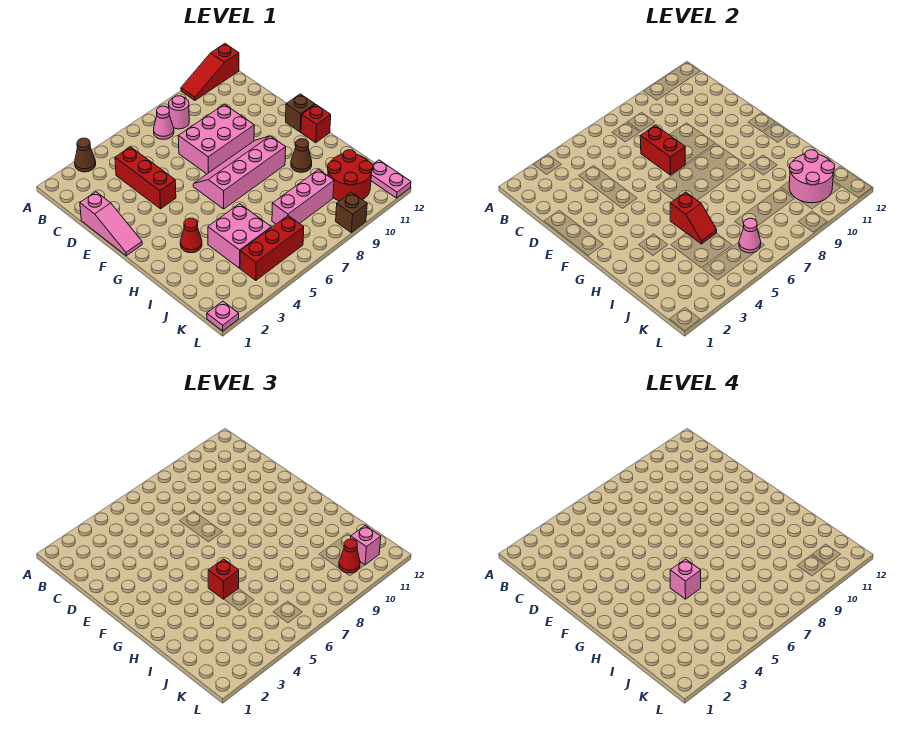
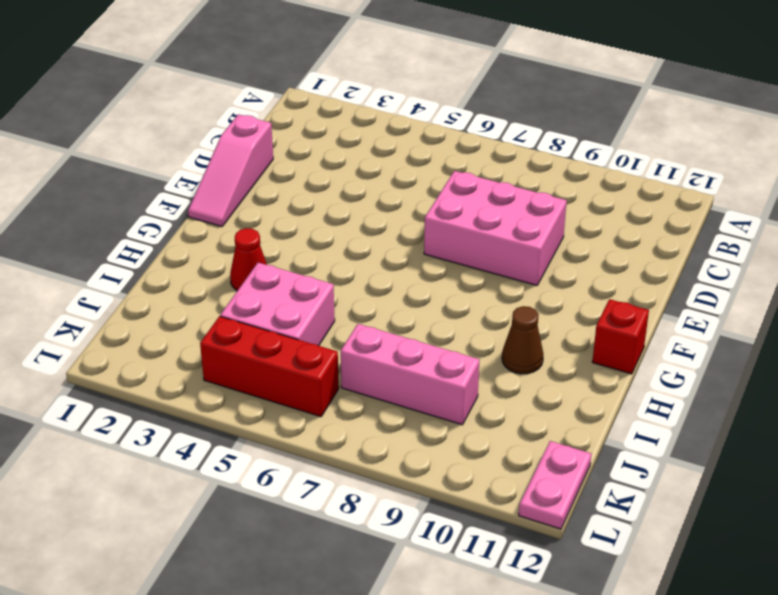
none -> brown 1x1 cone [75,138,96,172]
none -> red 1x3 slope [181,44,239,101]
none -> pink 1x1 cone [154,106,174,139]

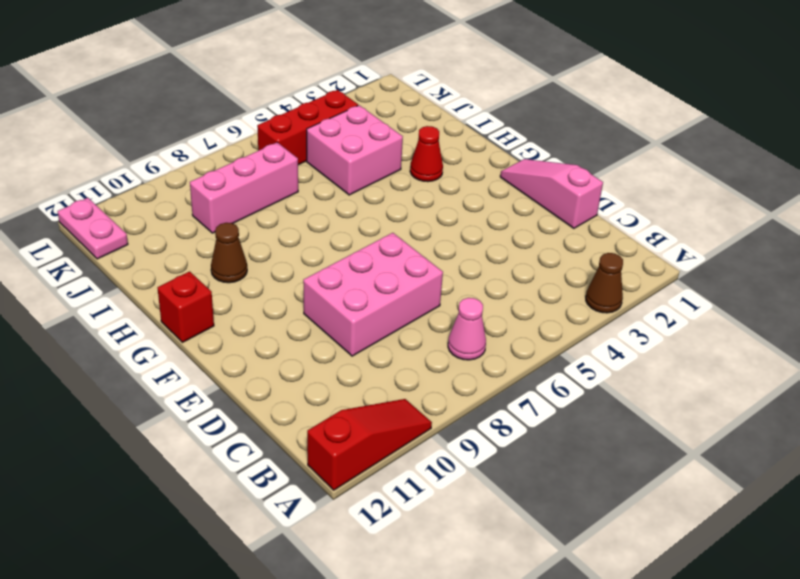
none -> pink 1x1 round brick [169,96,189,129]
none -> red 1x3 brick [115,147,176,209]
none -> pink 2x4 slope [193,136,286,209]

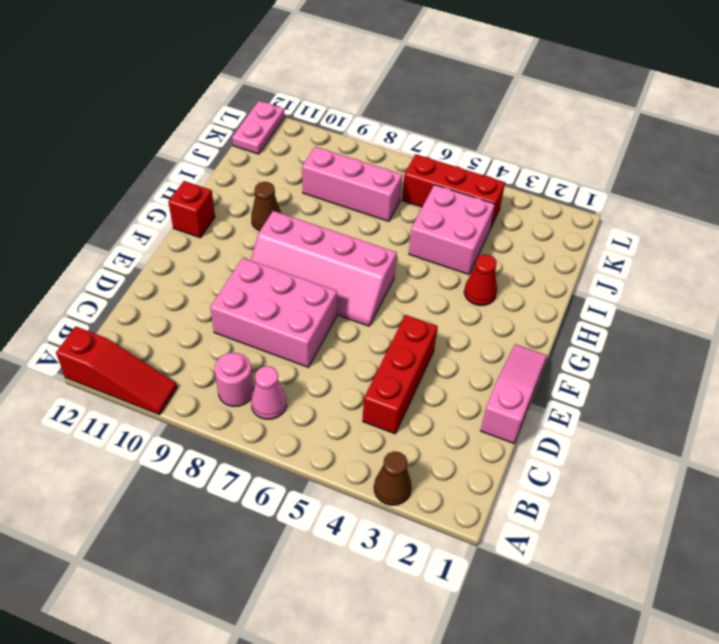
none -> brown 1x1 brick [286,94,315,132]
none -> red 2x2 round brick [328,150,373,201]
none -> pink 1x1 plate [207,301,239,331]

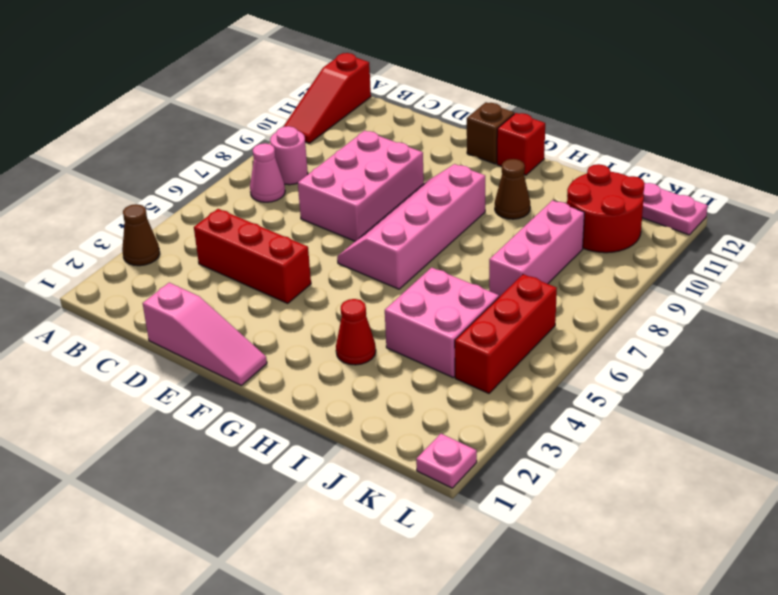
none -> brown 1x1 brick [336,192,367,232]
none -> red 1x2 brick [640,125,685,175]
none -> red 1x2 slope [670,192,717,244]

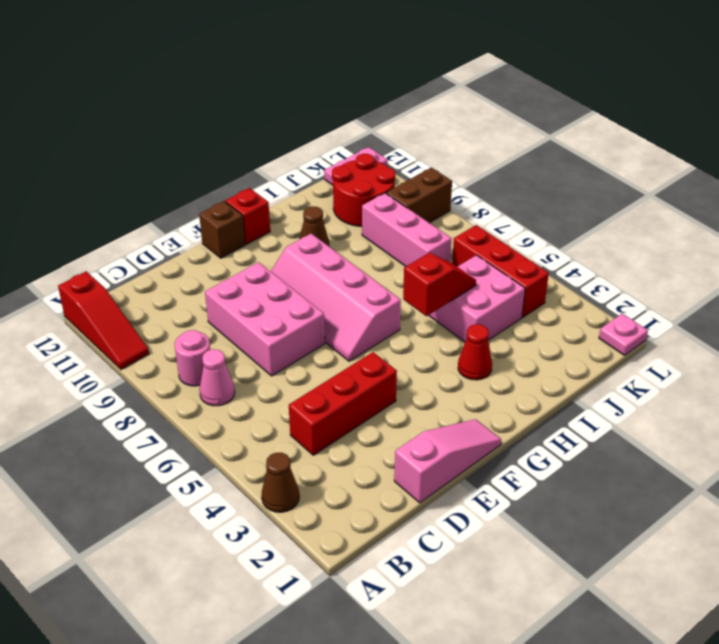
brown 1x2 brick [386,168,452,223] -> brown 1x1 brick [336,192,367,232]
none -> red 1x2 brick [640,125,685,175]
none -> pink 2x2 round brick [789,150,835,203]
none -> pink 1x1 cone [739,218,761,253]

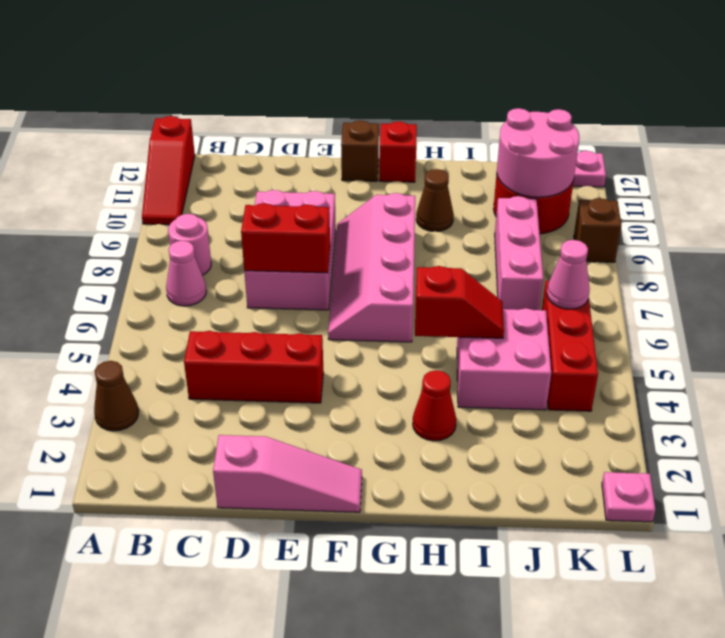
none -> red 1x1 brick [208,559,239,599]
none -> red 1x1 cone [339,539,360,573]
none -> pink 1x1 brick [351,526,381,565]

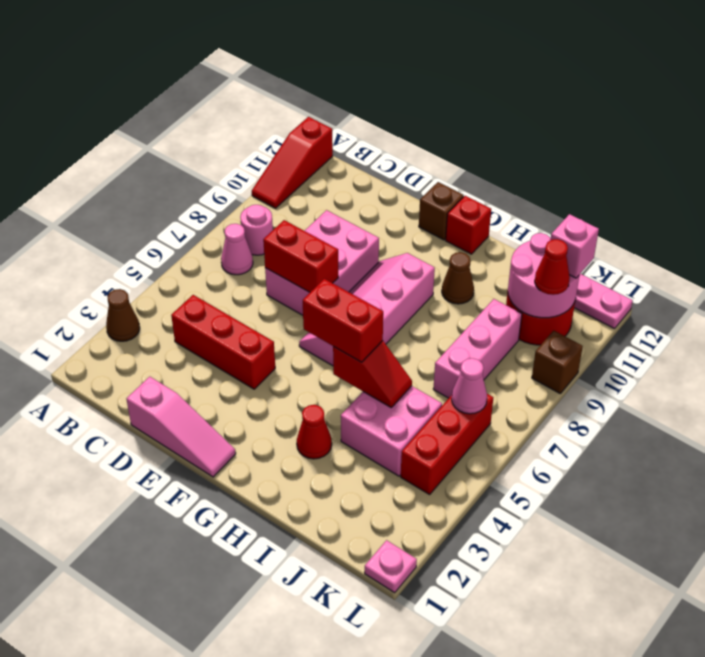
red 1x2 brick [303,279,383,362] -> red 1x1 brick [208,559,239,599]
none -> pink 1x1 brick [670,559,701,599]

